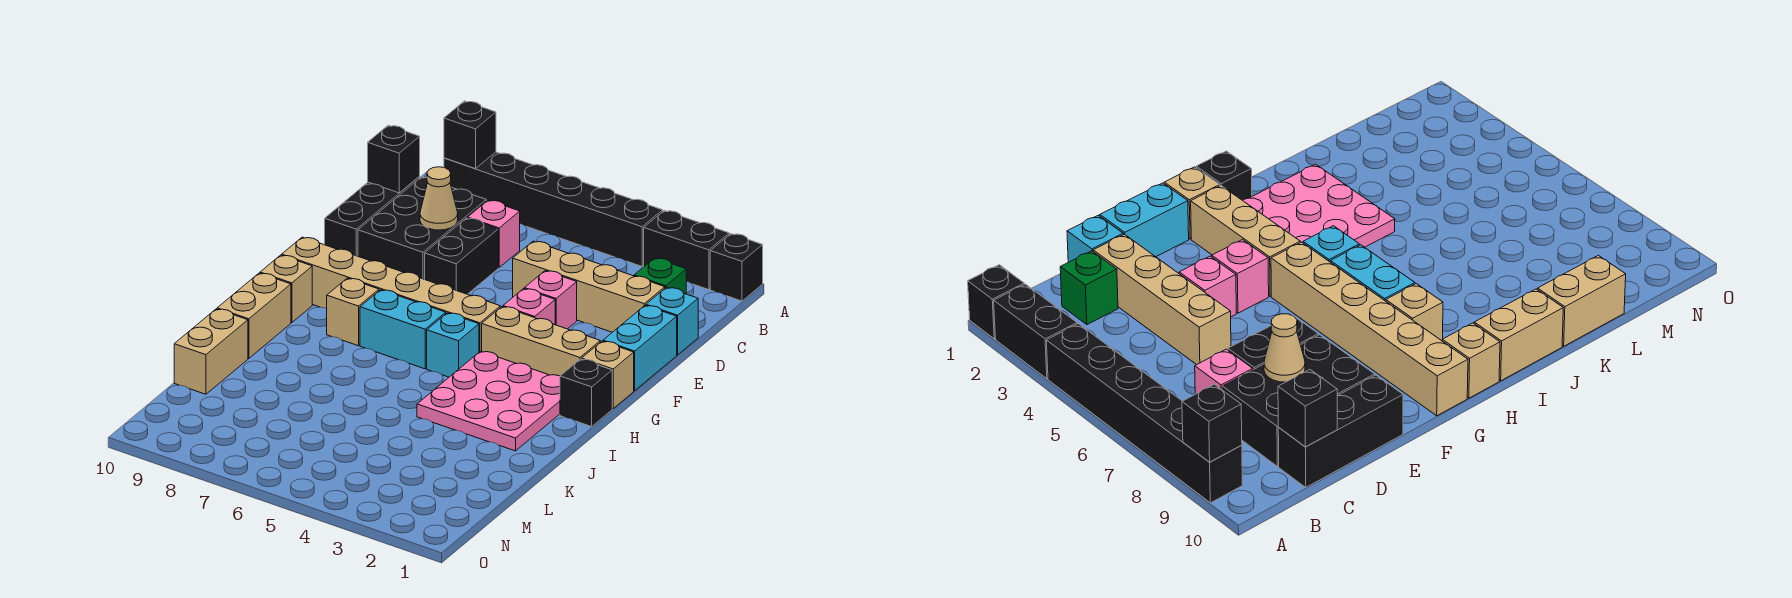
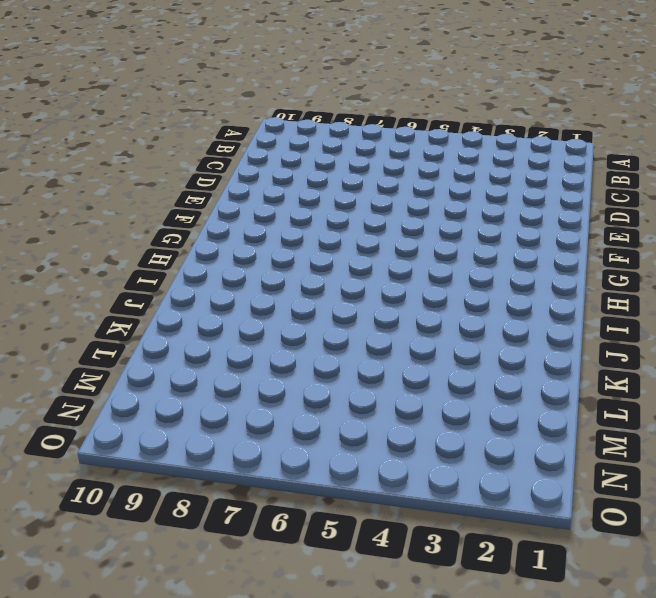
none -> black 1x1 brick [710,234,763,301]
none -> black 1x2 brick [644,210,729,290]
none -> black 1x6 brick [444,152,663,266]

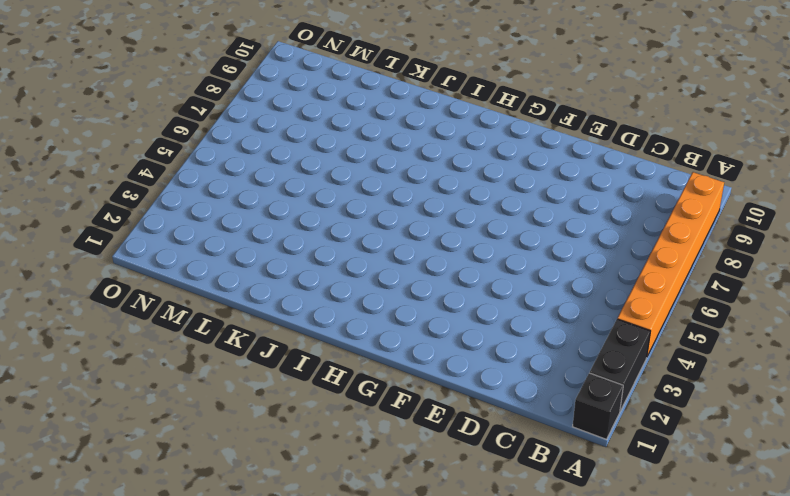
orange 1x6 brick [617,172,724,356] -> black 1x6 brick [444,152,663,266]
none -> green 1x1 brick [634,258,686,294]
none -> pink 1x1 brick [468,200,520,268]
none -> black 2x3 brick [358,177,486,279]

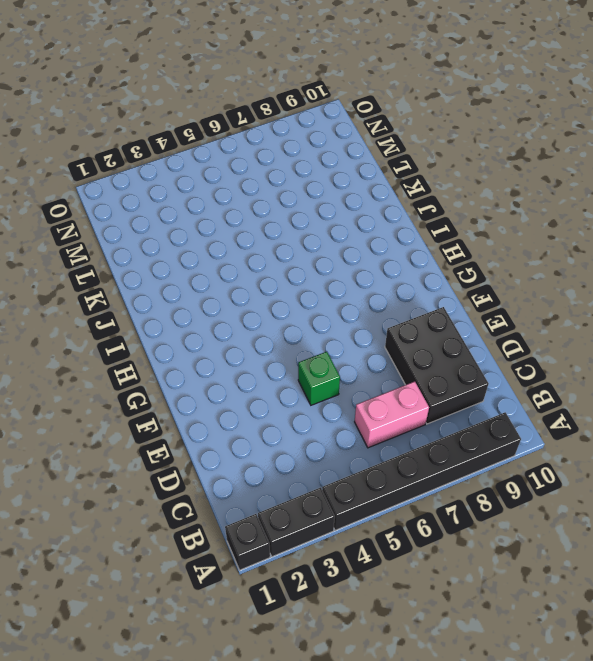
pink 1x2 brick [355,382,429,448] -> pink 1x1 brick [468,200,520,268]
green 1x1 brick [298,352,340,405] -> green 1x1 brick moved to [634,258,686,294]
none -> black 1x3 brick [325,176,420,256]
none -> cyan 1x1 brick [646,287,698,355]
none -> tan 1x4 brick [513,241,665,332]

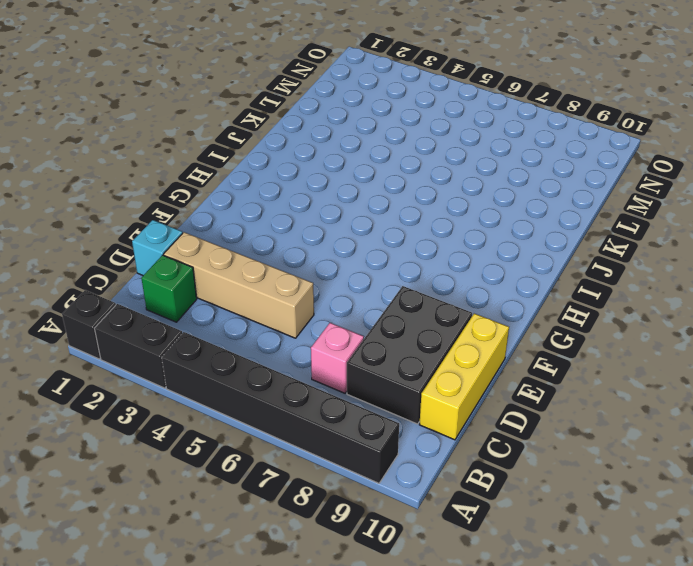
yellow 1x3 brick [419,313,509,440] -> black 1x3 brick [325,176,420,256]
none -> black 1x2 brick [425,218,498,294]
none -> cyan 1x2 brick [603,305,677,391]
none -> pink 1x1 brick [525,271,577,329]

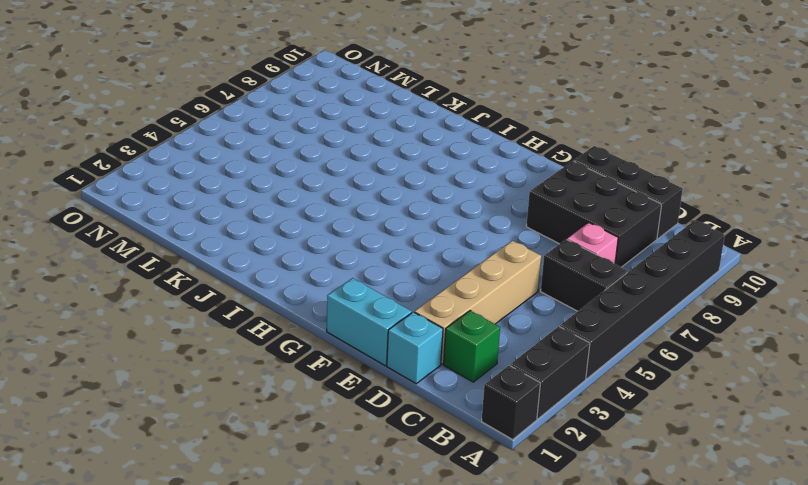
black 1x2 brick [541,239,627,311] -> black 1x2 brick moved to [425,218,498,294]
none -> pink 1x1 brick [525,271,577,329]
none -> pink 1x1 brick [503,289,555,325]
none -> tan 1x1 brick [582,341,634,409]

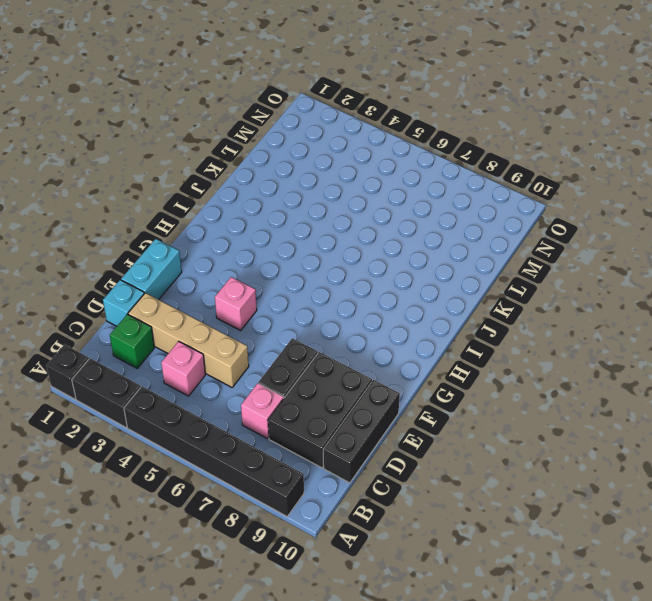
pink 1x1 brick [161,341,205,396] -> pink 1x1 brick moved to [525,271,577,329]
none -> tan 1x1 brick [582,341,634,409]
none -> tan 1x3 brick [482,307,600,376]
none -> tan 1x6 brick [282,237,500,352]

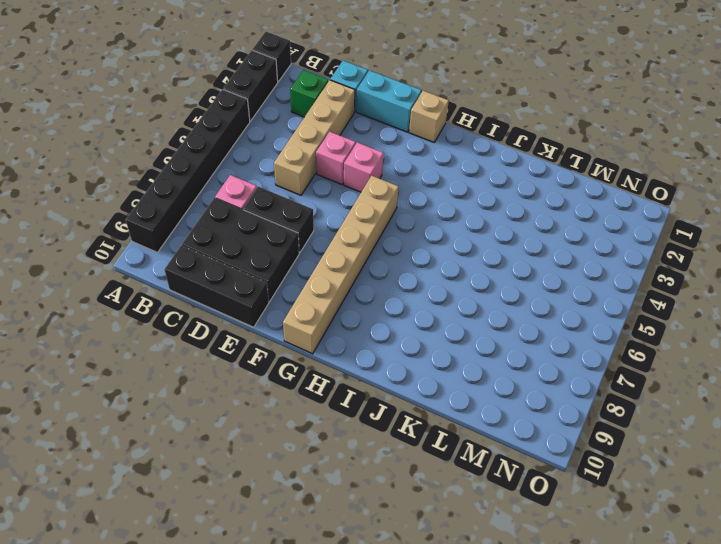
none -> tan 1x3 brick [482,307,600,376]
none -> black 1x1 brick [560,359,612,427]
none -> pink 3x3 plate [417,351,560,451]

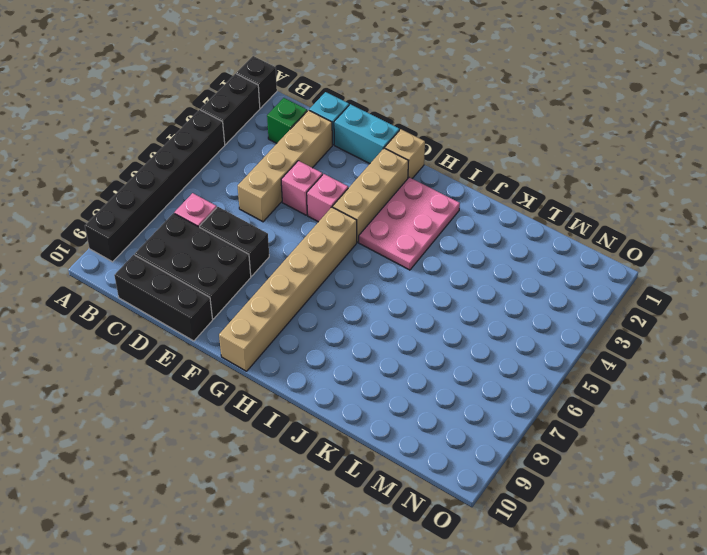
pink 2x3 plate [359,177,460,270] -> pink 3x3 plate [417,351,560,451]
none -> black 1x1 brick [560,359,612,427]
none -> cyan 1x1 brick [427,313,479,377]
none -> cyan 1x2 brick [360,290,446,369]

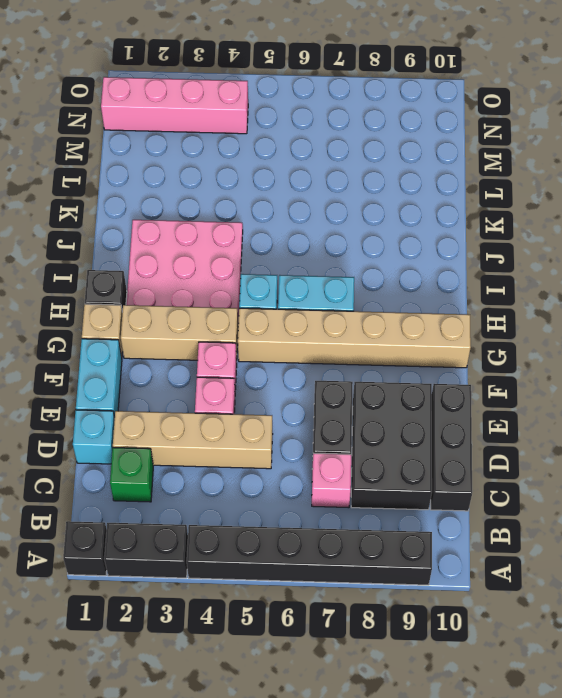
pink 1x4 brick [101,77,248,134] -> none
none -> tan 1x1 brick [327,278,379,346]
none -> tan 1x1 brick [260,255,312,323]
none -> tan 1x2 brick [217,273,291,358]

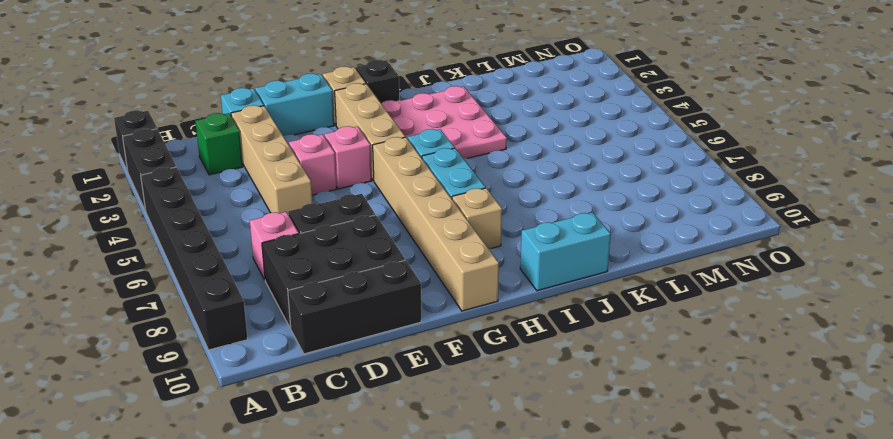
cyan 1x2 brick [520,212,611,291] -> tan 1x2 brick [217,273,291,358]
none -> tan 1x1 brick [260,255,312,323]
none -> tan 1x2 brick [174,309,248,394]
none -> black 1x1 brick [444,101,496,169]

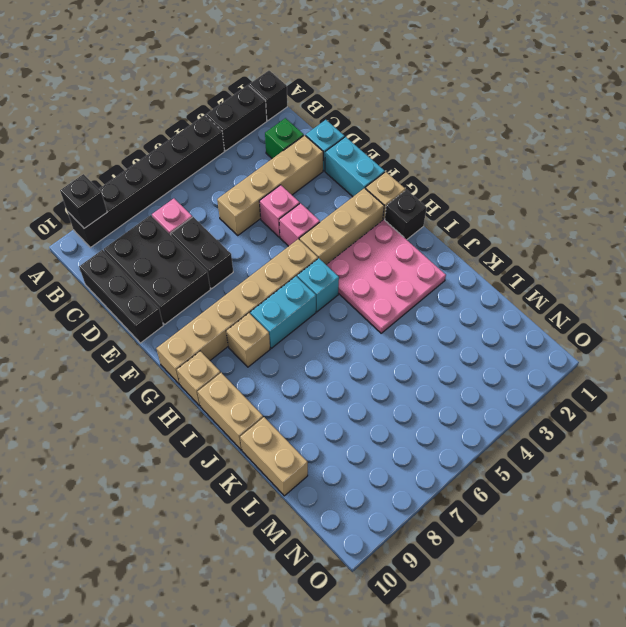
none -> black 1x1 brick [368,125,420,193]
none -> tan 1x1 cone [420,167,458,230]

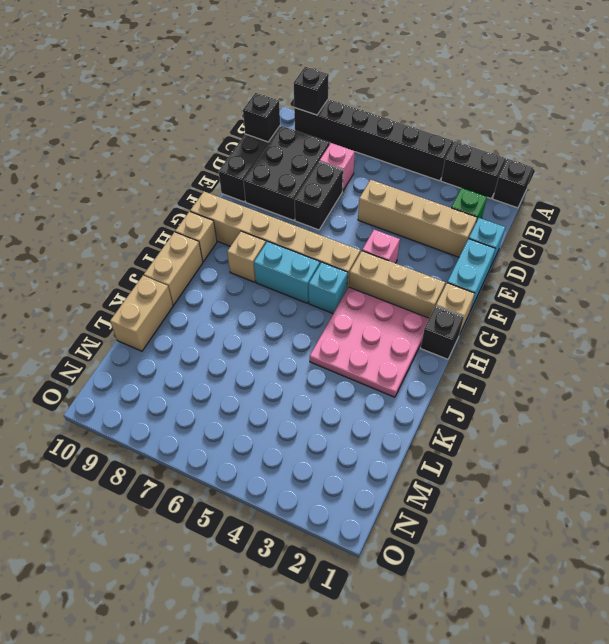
none -> pink 1x1 brick [525,271,577,329]
none -> tan 1x1 cone [420,167,458,230]

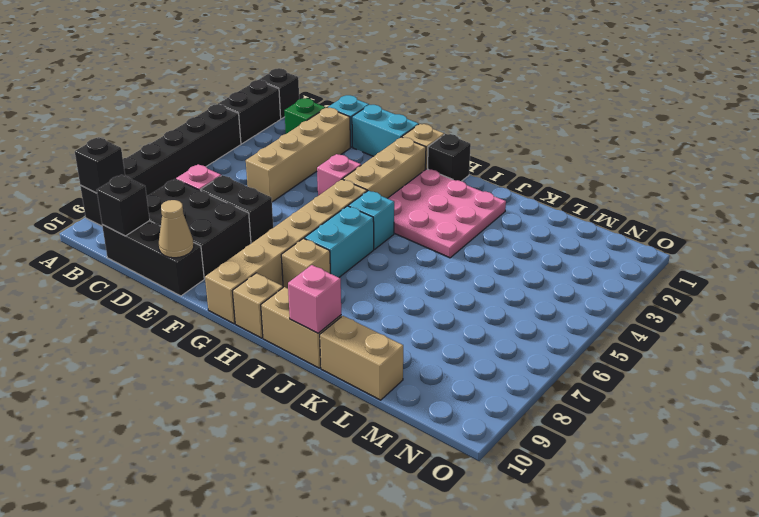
tan 1x1 cone [159,200,194,258] -> tan 1x1 cone moved to [420,167,458,230]
pink 1x1 brick [288,265,341,333] -> pink 1x1 brick moved to [525,271,577,329]

